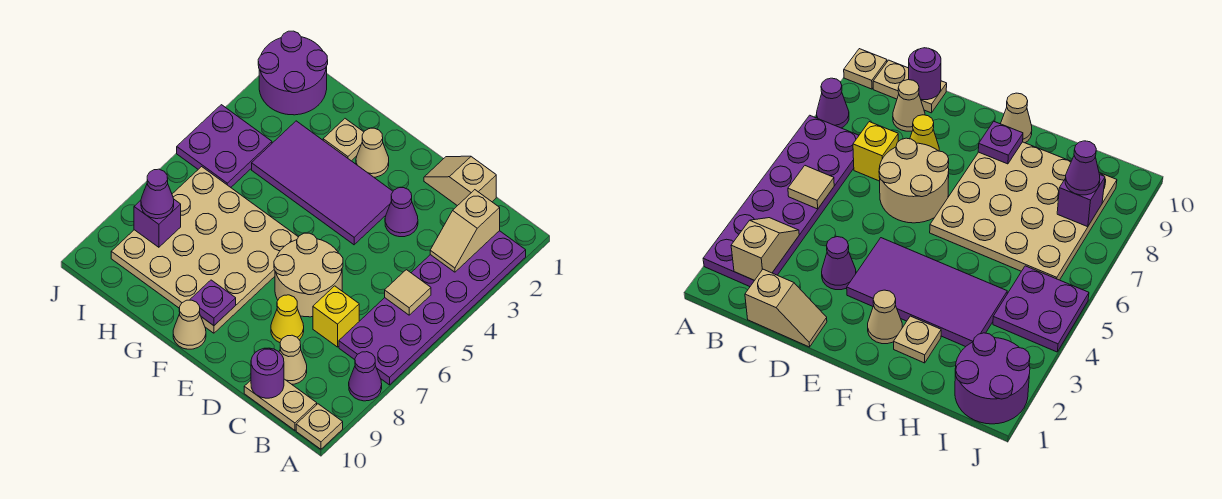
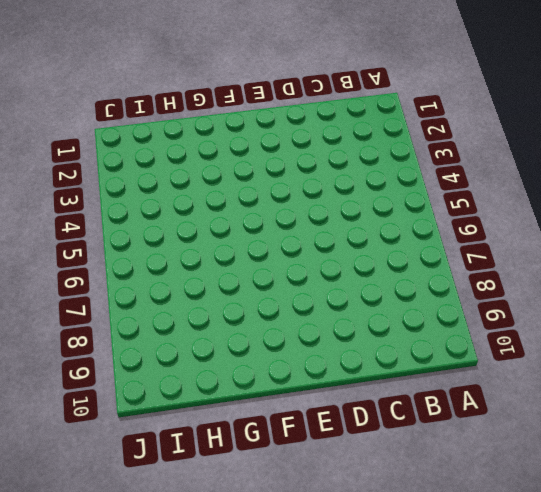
none -> purple 2x6 plate [339,231,526,385]
none -> purple 1x1 cone [349,352,382,401]
none -> tan 1x1 plate [296,404,343,449]

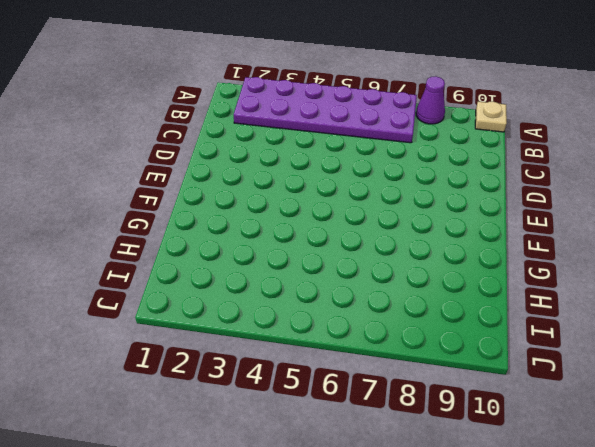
none -> tan 1x2 plate [244,379,317,430]
none -> tan 1x2 slope [424,156,496,206]
none -> yellow 1x1 brick [313,286,359,347]

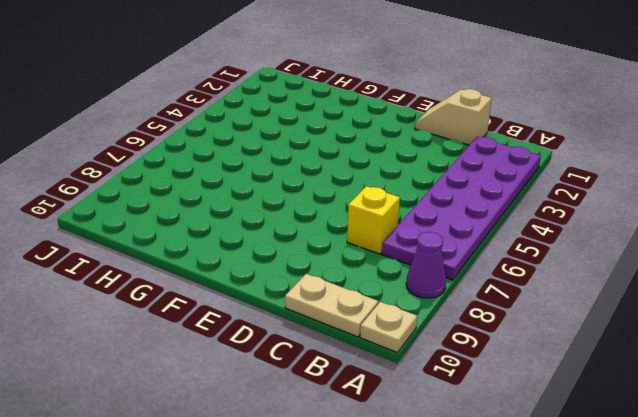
none -> tan 1x1 cone [279,335,307,384]
none -> purple 1x1 cone [385,188,418,237]
none -> tan 2x2 round brick [274,233,343,317]

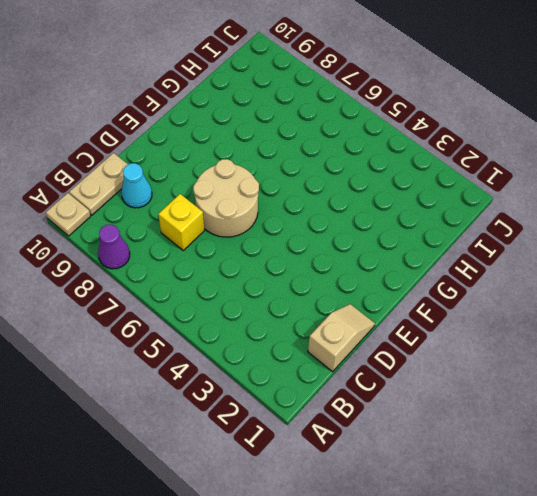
cyan 1x1 cone [121,163,152,208] -> tan 1x1 cone [279,335,307,384]
none -> purple 2x6 plate [339,231,526,385]
none -> purple 1x1 cone [385,188,418,237]
none -> yellow 1x1 cone [271,295,304,343]

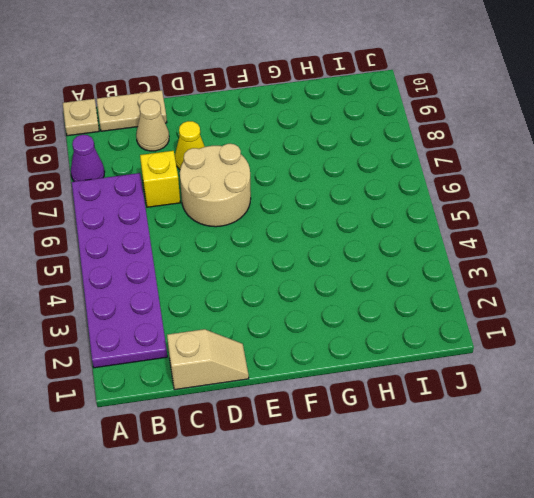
none -> purple 1x1 cone [385,188,418,237]
none -> purple 2x4 tile [252,121,393,245]
none -> tan 1x1 cone [356,128,389,177]

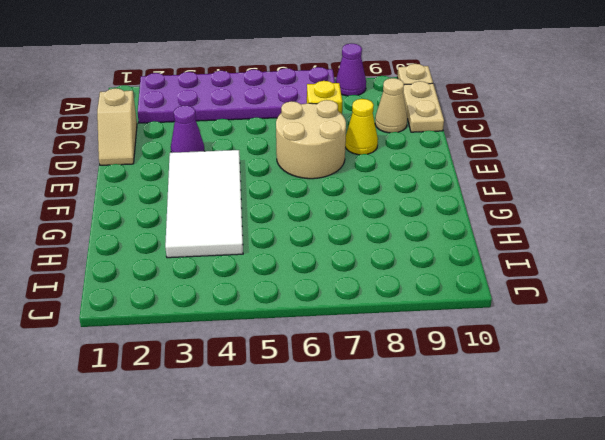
white 2x4 tile [165,150,243,258] -> purple 2x4 tile [252,121,393,245]
none -> tan 1x1 cone [356,128,389,177]
none -> tan 4x4 plate [111,167,298,333]
none -> tan 1x1 cone [173,300,206,349]

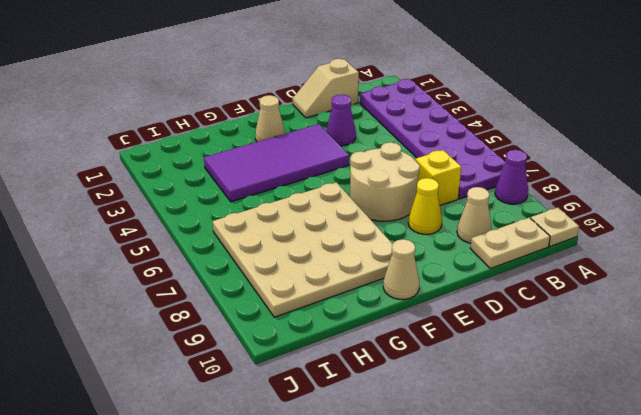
none -> tan 1x1 plate [323,119,364,161]
none -> purple 2x2 round brick [258,31,328,115]
none -> purple 2x2 plate [177,105,272,187]

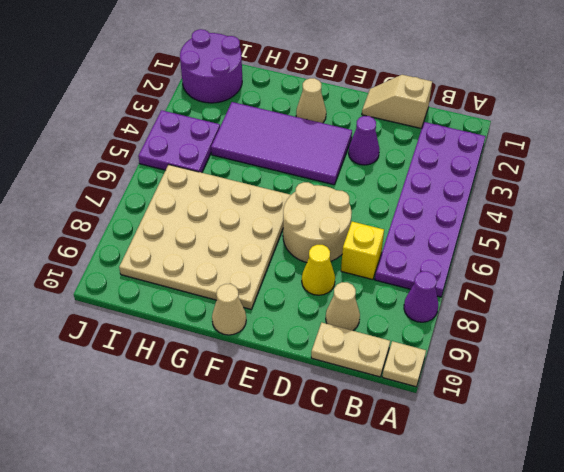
none -> tan 1x1 plate [323,119,364,161]
none -> tan 1x2 slope [430,190,500,272]
none -> tan 1x1 tile [385,270,431,315]

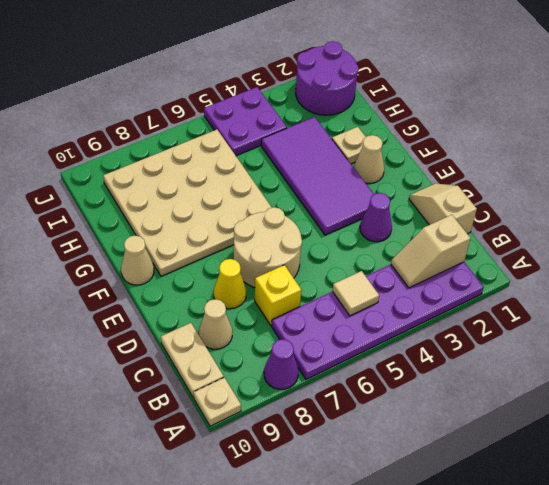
none -> purple 1x1 round brick [251,348,284,398]
none -> purple 1x1 plate [190,280,236,326]
none -> purple 1x1 brick [134,200,181,247]

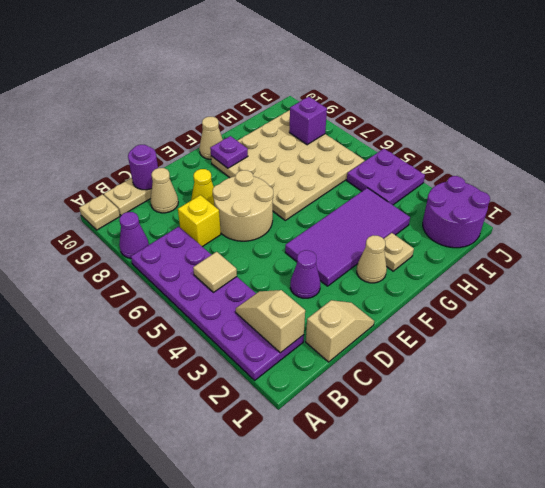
none -> purple 1x1 cone [141,169,174,219]

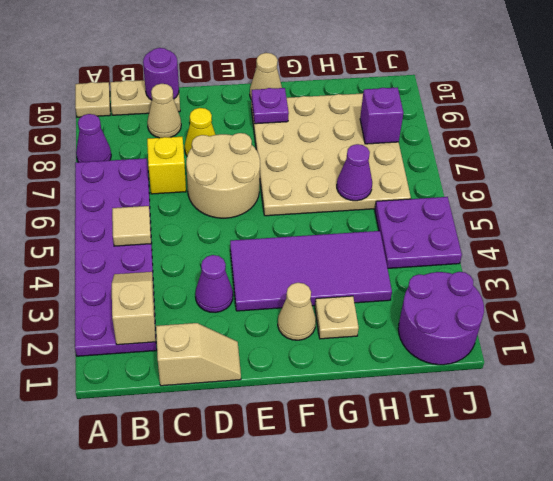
purple 1x1 cone [337,144,372,201] -> purple 1x1 cone moved to [141,169,174,219]

